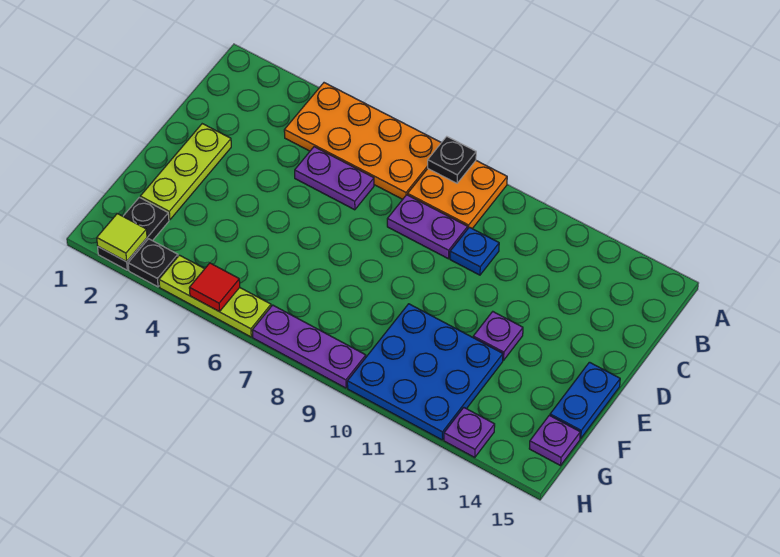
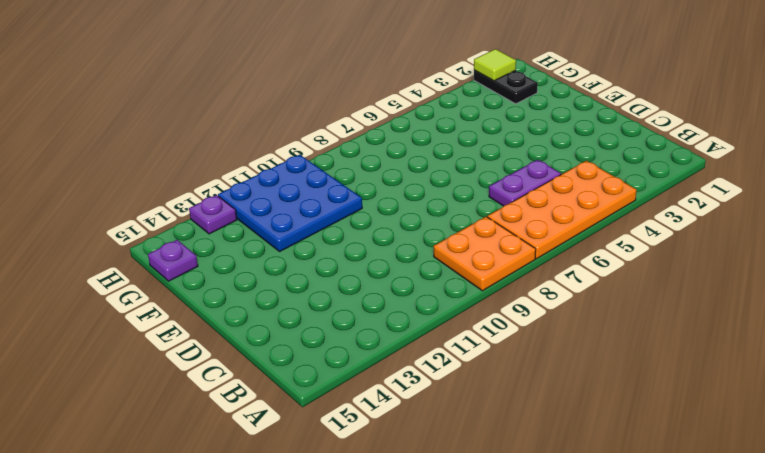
none -> purple 1x2 plate [387,195,468,259]
none -> blue 1x1 plate [450,227,499,275]
none -> lime 1x3 plate [140,124,231,220]

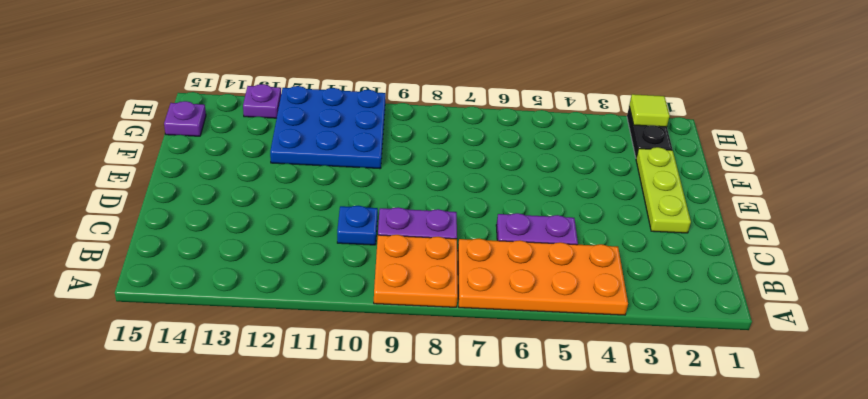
none -> purple 1x1 plate [473,312,523,360]
none -> blue 1x2 plate [550,362,620,439]
none -> black 1x1 plate [128,239,178,287]

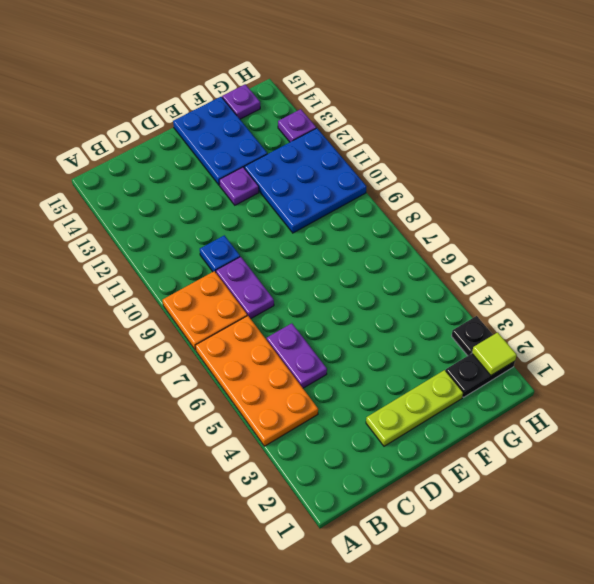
blue 2x3 plate [173,97,267,185] -> blue 1x2 plate [550,362,620,439]
none -> lime 1x3 plate [159,255,271,337]
none -> purple 1x3 plate [252,305,366,388]
none -> black 1x1 plate [428,137,476,183]

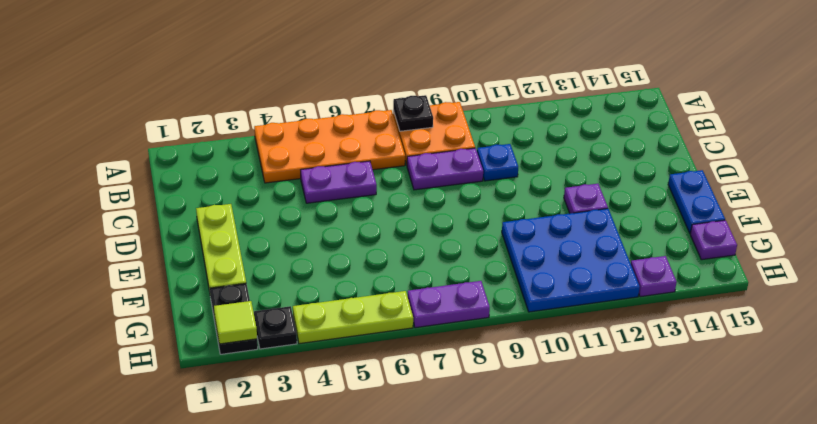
purple 1x2 plate [408,281,490,328] -> purple 1x3 plate [252,305,366,388]
none -> red 1x1 tile [189,263,240,312]

